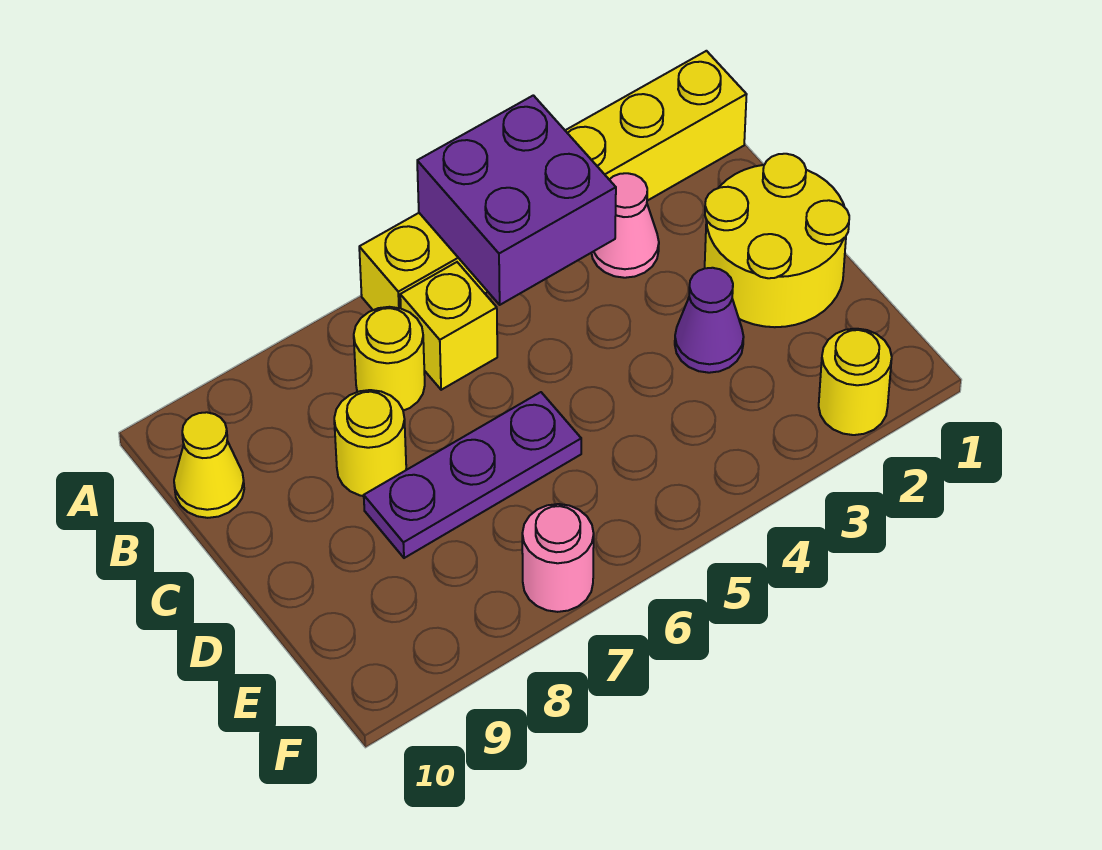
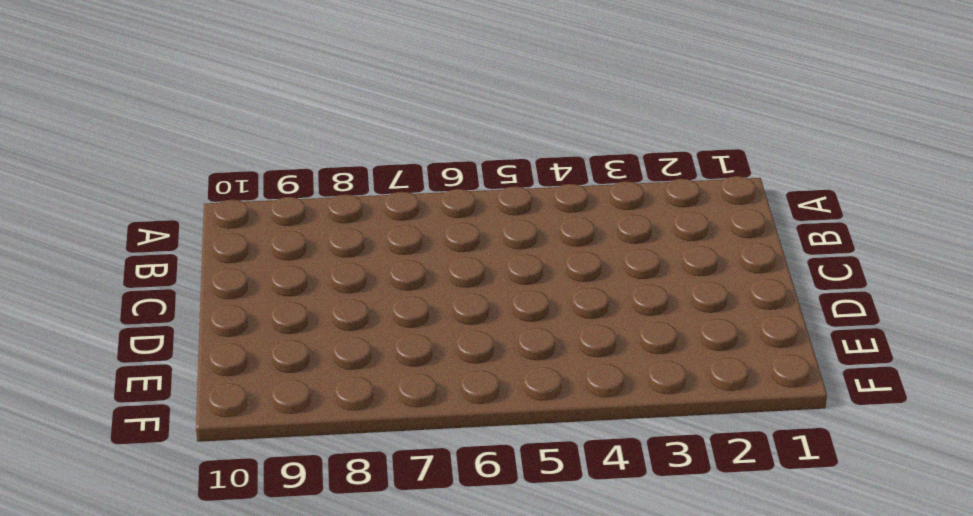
none -> yellow 1x6 brick [359,51,747,310]
none -> pink 1x1 cone [592,173,659,278]
none -> yellow 1x1 brick [400,262,497,390]

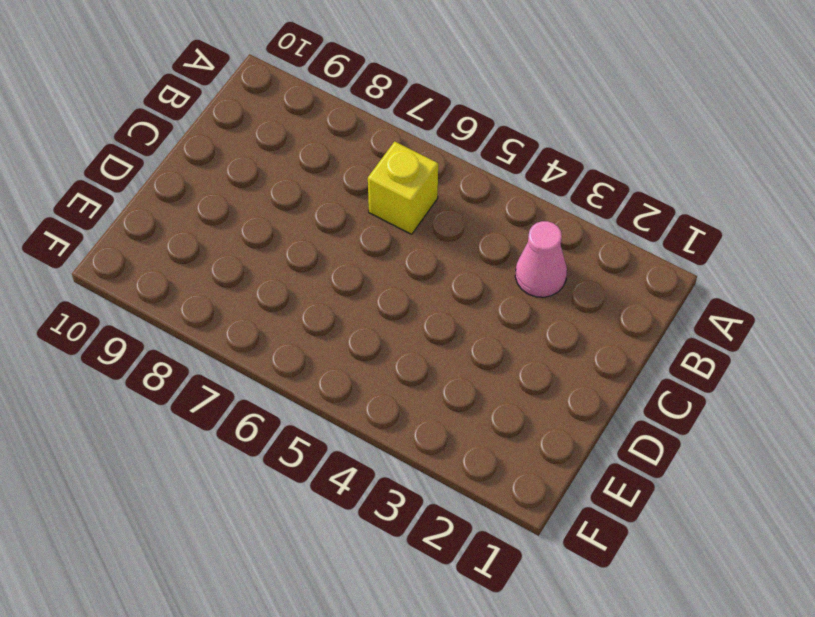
none -> yellow 1x6 brick [359,51,747,310]
none -> yellow 1x1 round brick [354,307,425,411]
none -> yellow 1x1 cone [174,412,244,518]

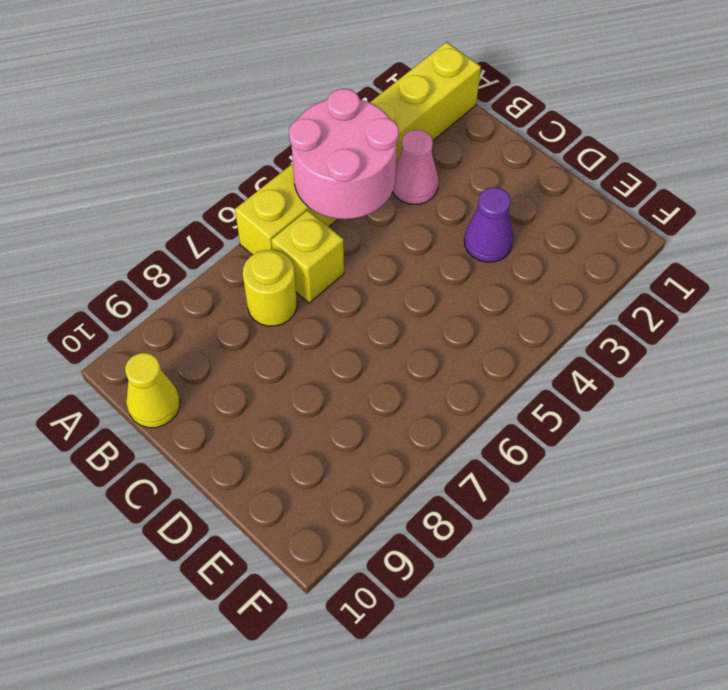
pink 2x2 round brick [289,89,399,219] -> purple 2x2 brick [417,95,616,305]
none -> yellow 2x2 round brick [705,154,849,327]
none -> yellow 1x1 round brick [334,390,406,496]
none -> purple 1x3 plate [364,392,581,558]

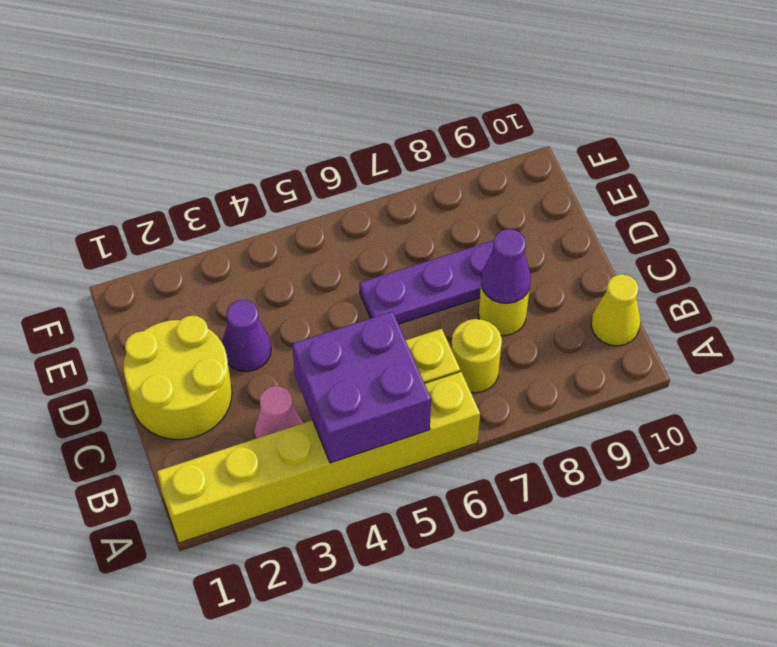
purple 1x1 cone [481,229,531,304] -> none
none -> yellow 1x1 round brick [819,329,892,435]
none -> pink 1x1 round brick [522,504,594,612]

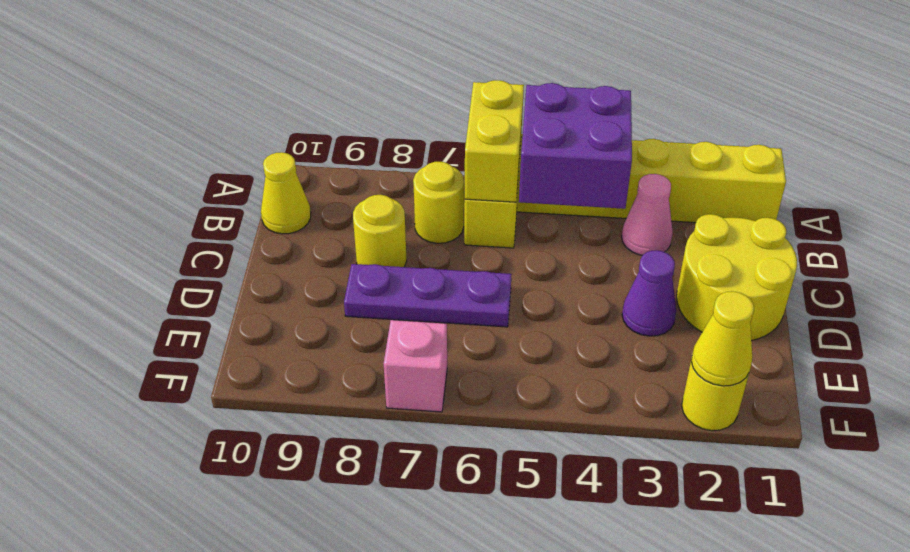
yellow 1x2 brick [465,80,524,202] -> none
yellow 1x1 cone [691,291,754,386] -> none
pink 1x1 brick [384,320,447,412] -> pink 1x1 round brick [522,504,594,612]

